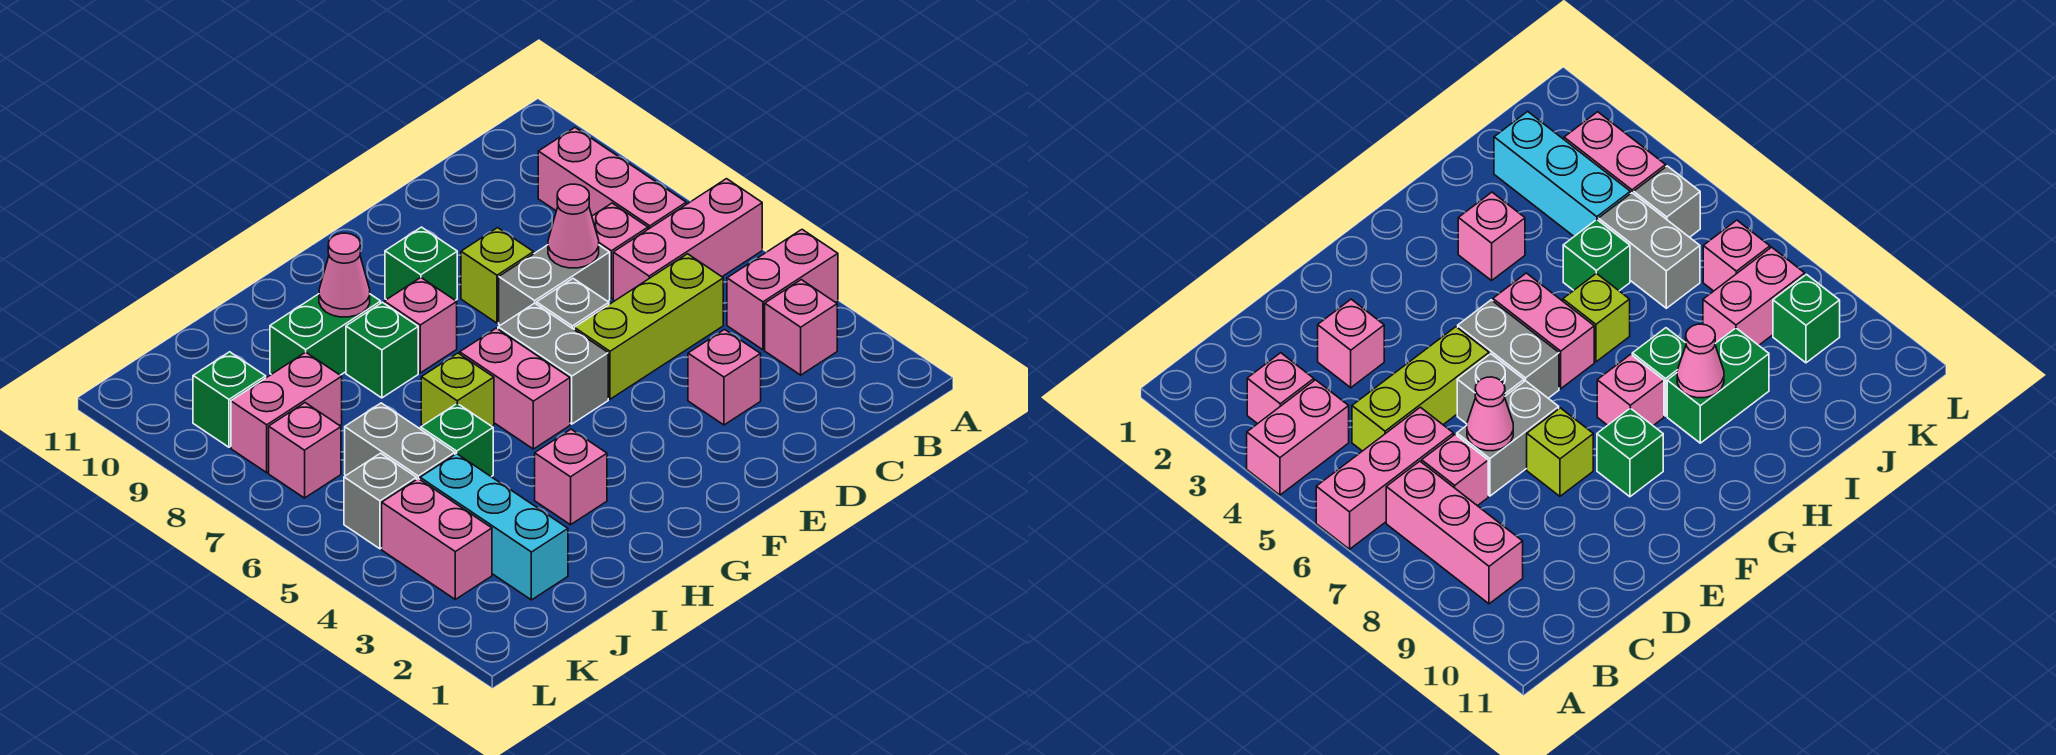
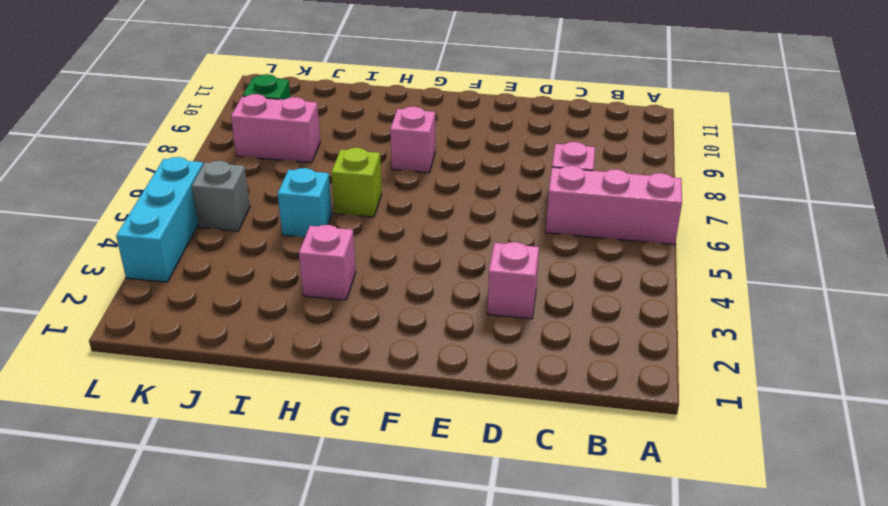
cyan 1x1 brick [278,168,332,237] -> green 1x1 brick [421,403,493,477]
cyan 1x3 brick [116,157,203,282] -> cyan 1x3 brick moved to [420,454,568,600]
none -> pink 1x2 brick [727,230,838,350]
none -> pink 1x1 brick [765,280,837,375]
none -> pink 1x3 brick [538,128,686,229]

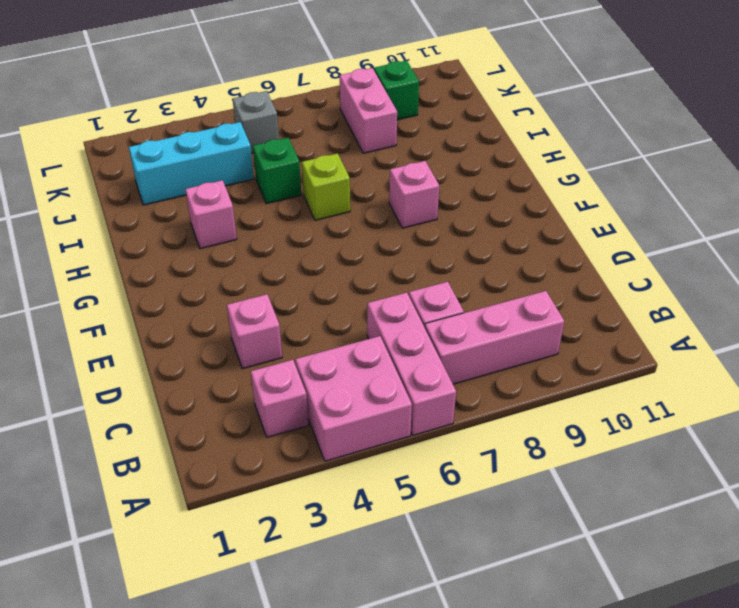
pink 2x2 brick [295,336,412,461] -> pink 1x2 brick [727,230,838,350]
none -> lime 1x3 brick [574,254,723,399]
none -> grey 1x2 brick [499,245,610,325]
none -> grey 1x1 brick [537,279,609,329]

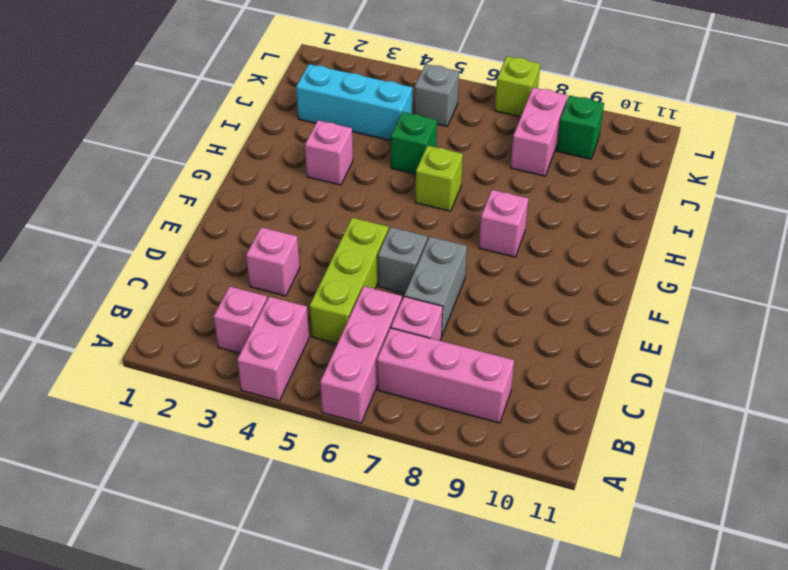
lime 1x1 brick [495,56,540,117] -> lime 1x1 brick moved to [461,228,534,323]
none -> grey 1x2 brick [498,303,608,424]
none -> green 1x1 brick [385,227,457,300]
none -> pink 1x2 brick [460,328,570,449]

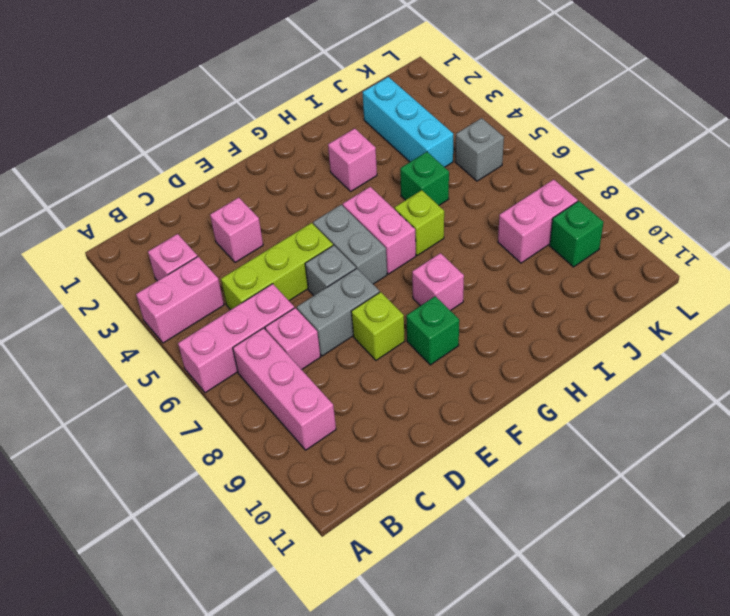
none -> green 1x1 brick [346,302,418,398]
none -> green 1x2 brick [270,294,381,375]
none -> grey 1x2 brick [345,403,455,480]

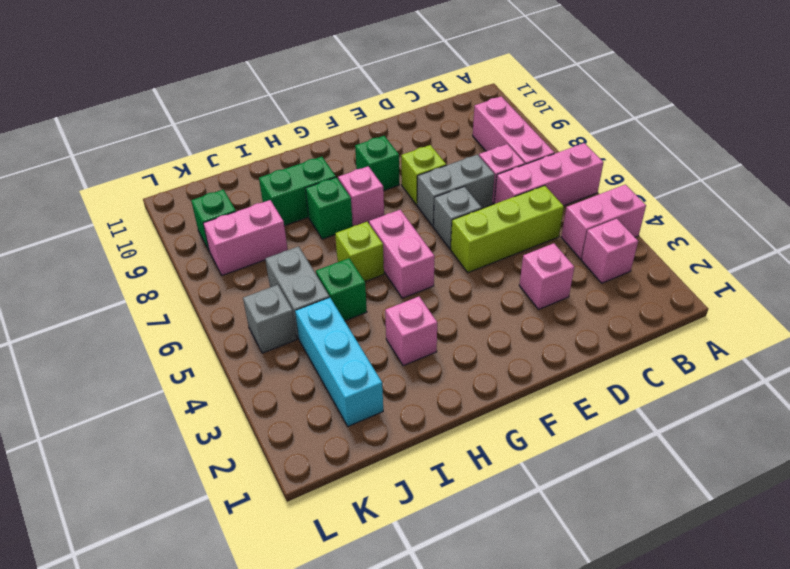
none -> grey 1x2 brick [498,303,608,424]
none -> pink 1x2 brick [382,479,492,599]
none -> pink 1x1 brick [269,403,341,498]

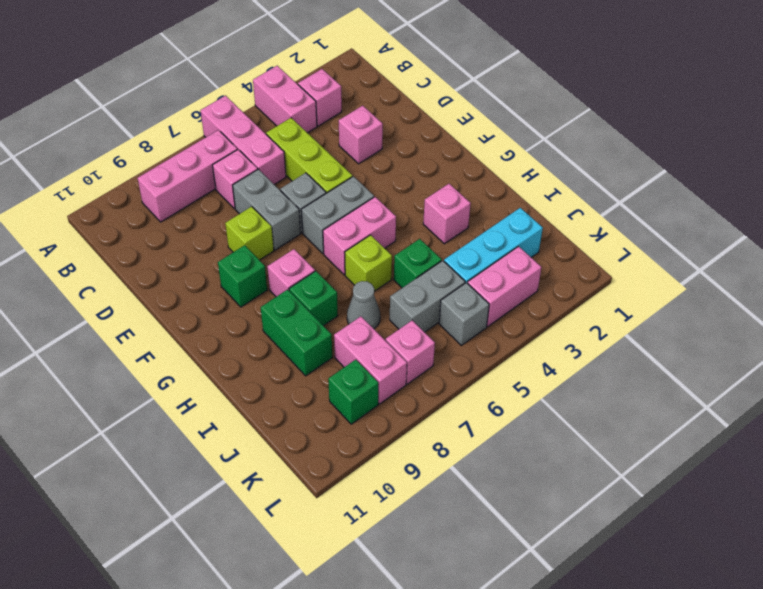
grey 1x1 cone [347,281,380,329] -> none
none -> pink 1x1 cone [548,184,599,268]
none -> pink 1x1 cone [319,233,370,317]

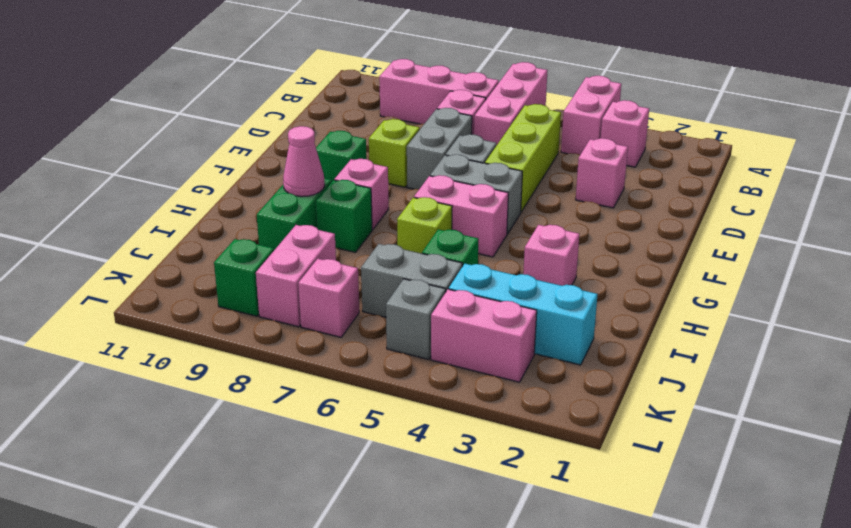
none -> pink 1x1 cone [548,184,599,268]

